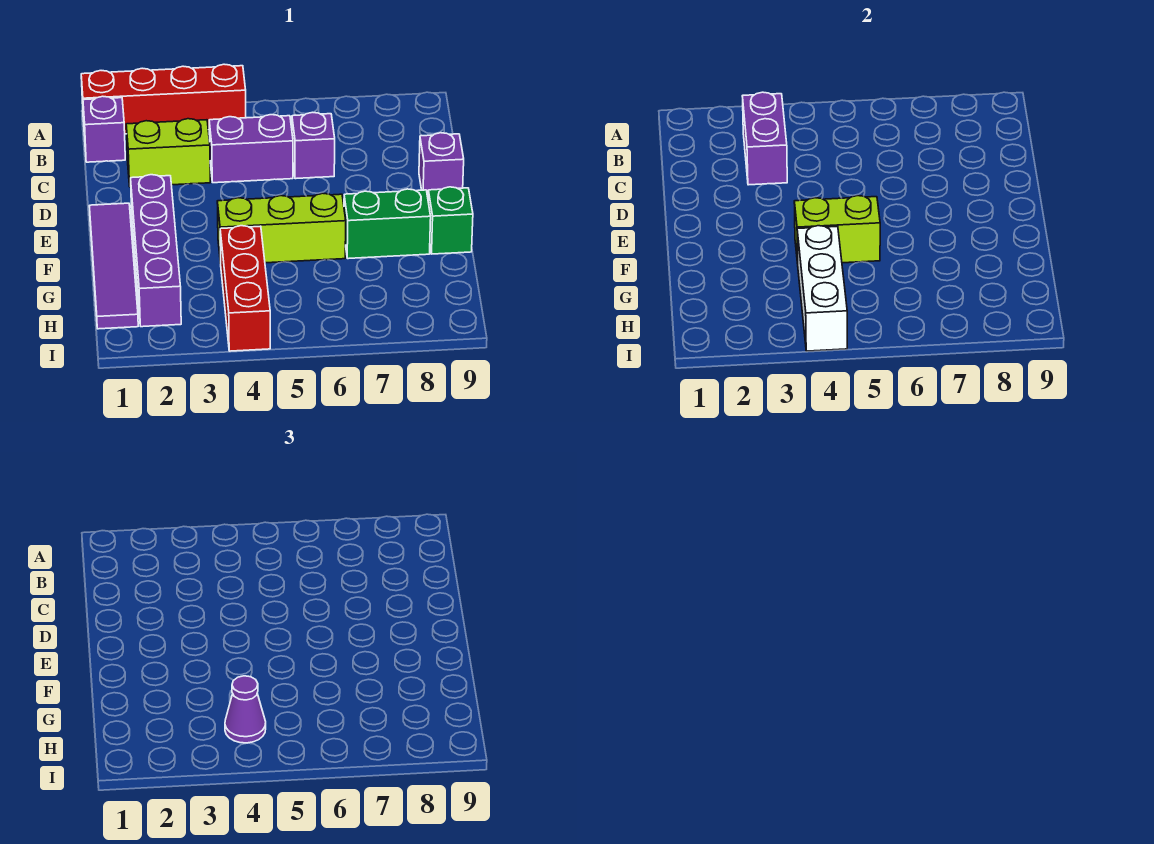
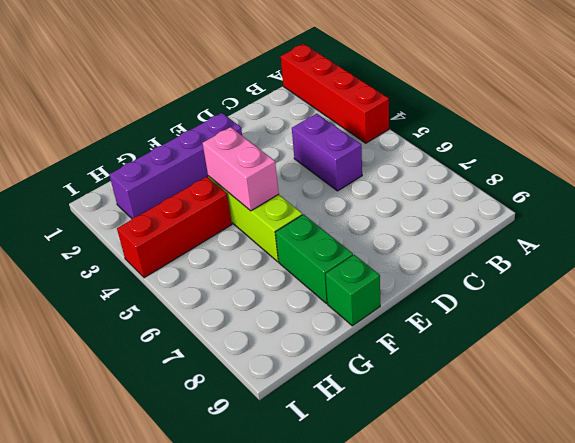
pink 1x2 brick [203,127,279,211] -> lime 1x2 brick [794,196,880,263]
none -> purple 1x1 brick [83,96,125,162]
none -> lime 1x2 brick [126,119,210,187]
none -> purple 1x1 brick [292,112,335,179]

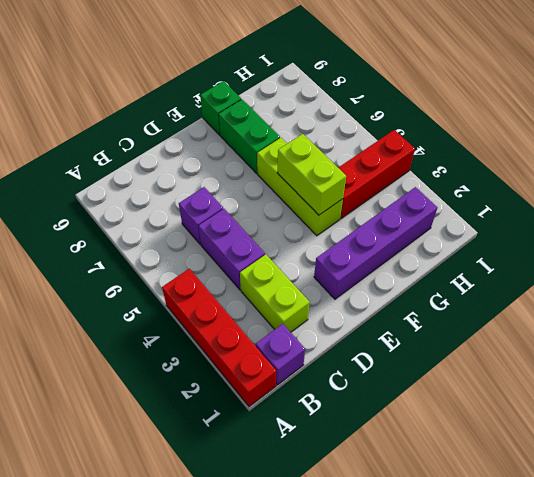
none -> purple 1x1 brick [419,133,464,197]
none -> purple 1x4 tile [89,203,138,329]
none -> purple 1x2 brick [742,92,787,185]

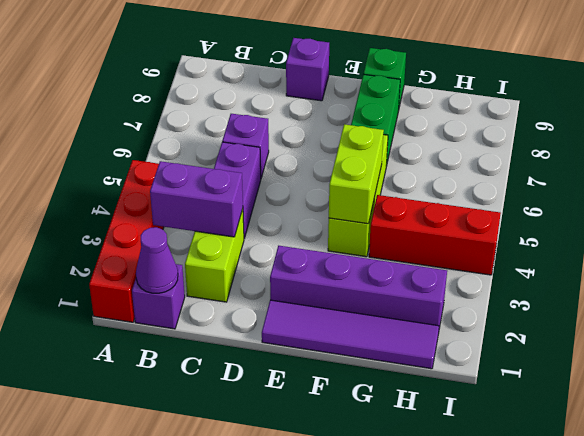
purple 1x1 cone [136,227,178,293] -> purple 1x1 cone moved to [225,676,266,743]
none -> white 1x3 brick [797,226,847,351]

